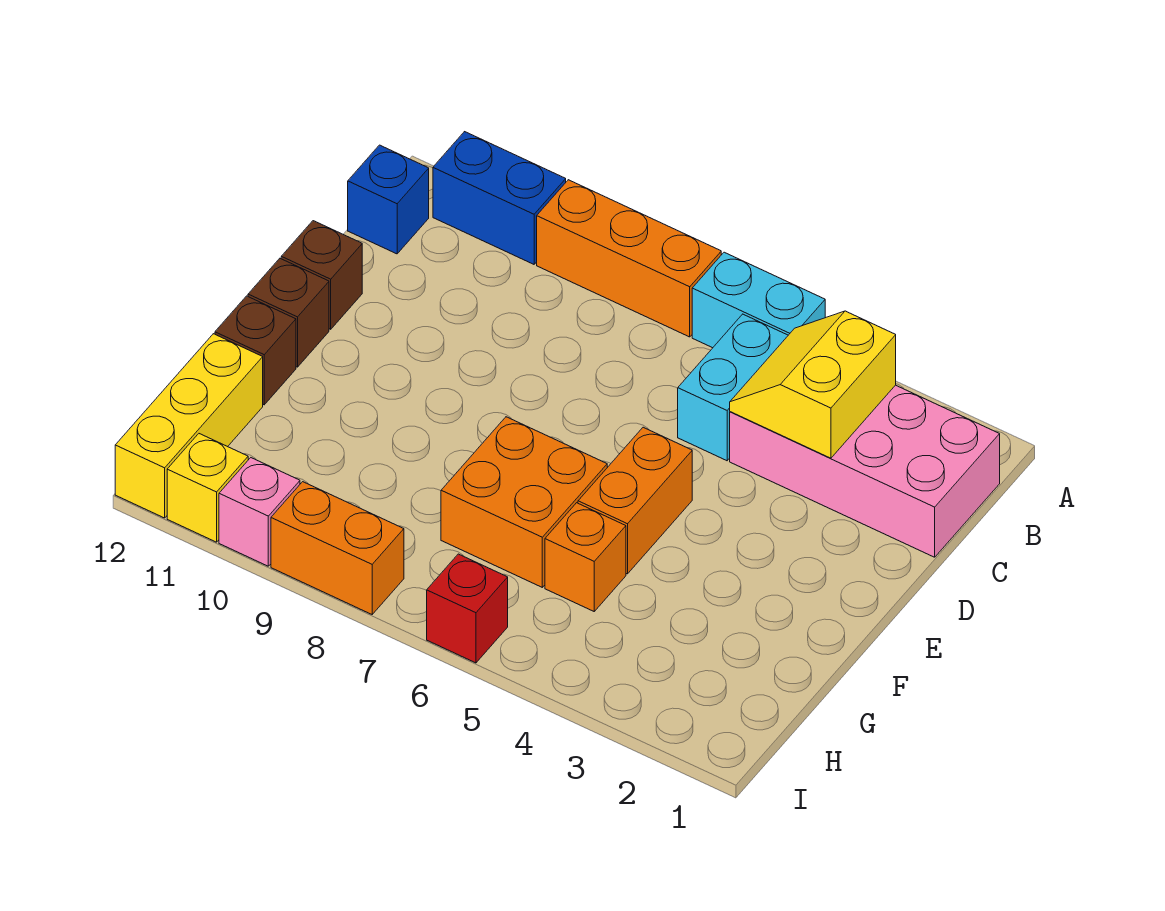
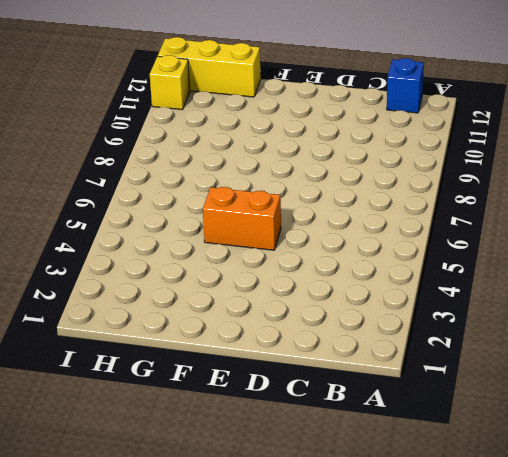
none -> cyan 1x2 brick [692,252,825,348]
none -> orange 1x3 brick [537,180,721,337]
none -> blue 1x2 brick [433,132,566,264]

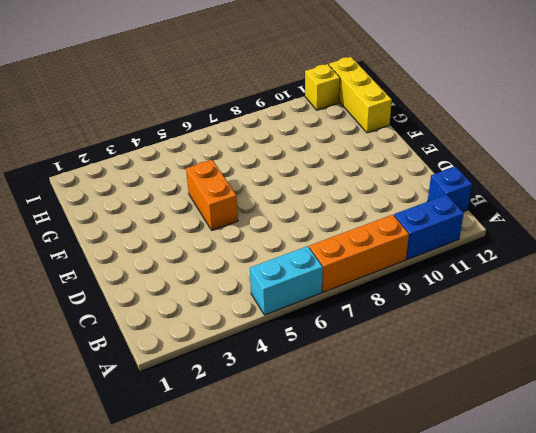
none -> pink 2x4 brick [730,385,1000,557]
none -> cyan 1x2 brick [678,314,788,461]
none -> brown 1x1 brick [281,221,362,329]

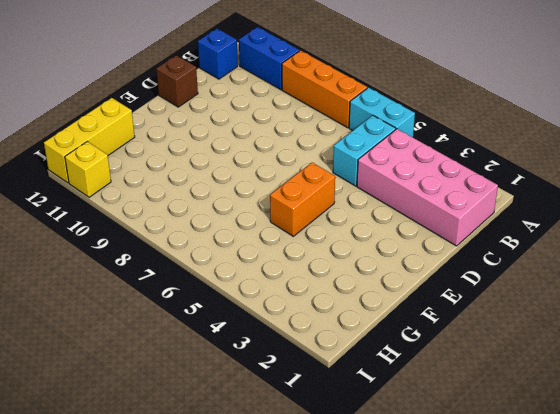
none -> brown 1x1 brick [248,259,329,367]
none -> orange 2x2 brick [441,417,607,587]
none -> brown 1x1 brick [215,296,296,405]

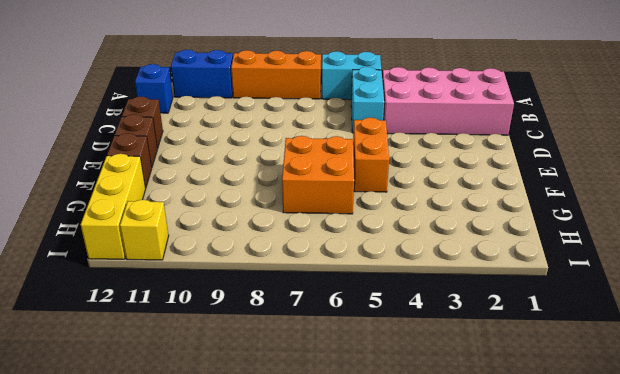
none -> orange 1x1 brick [545,503,626,611]
none -> red 1x1 brick [427,554,508,663]
none -> orange 1x2 brick [271,482,404,614]

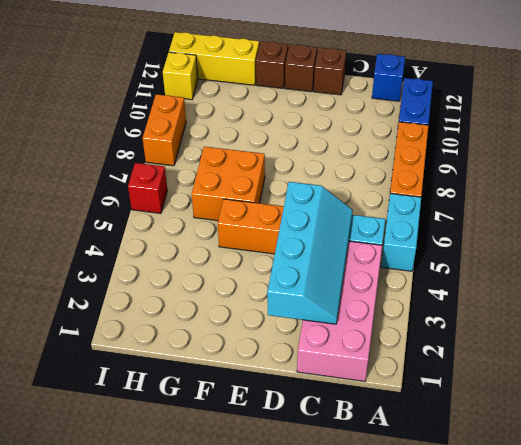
cyan 2x4 slope [267,182,353,324] -> yellow 2x2 slope [730,311,896,458]
none -> orange 1x1 brick [545,503,626,611]
none -> pink 1x1 brick [219,458,300,566]

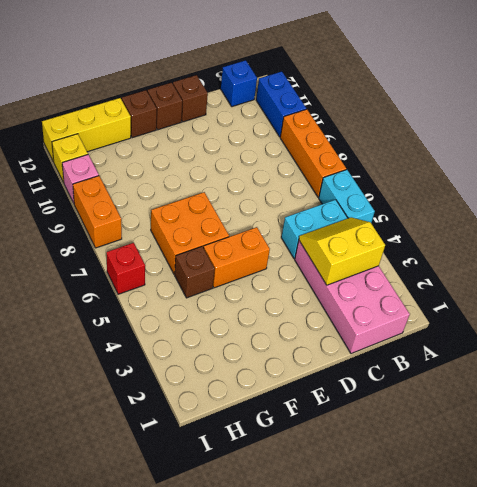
brown 1x1 brick [175,247,215,298] -> orange 1x1 brick [545,503,626,611]

